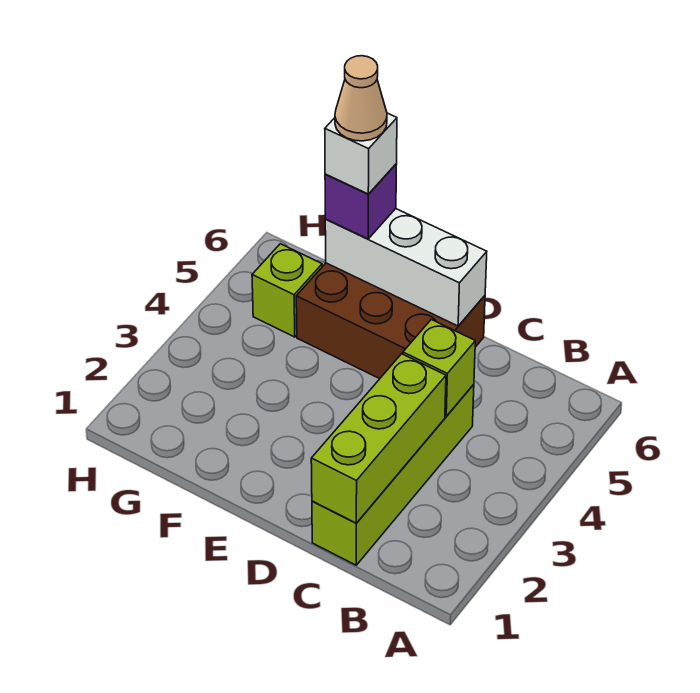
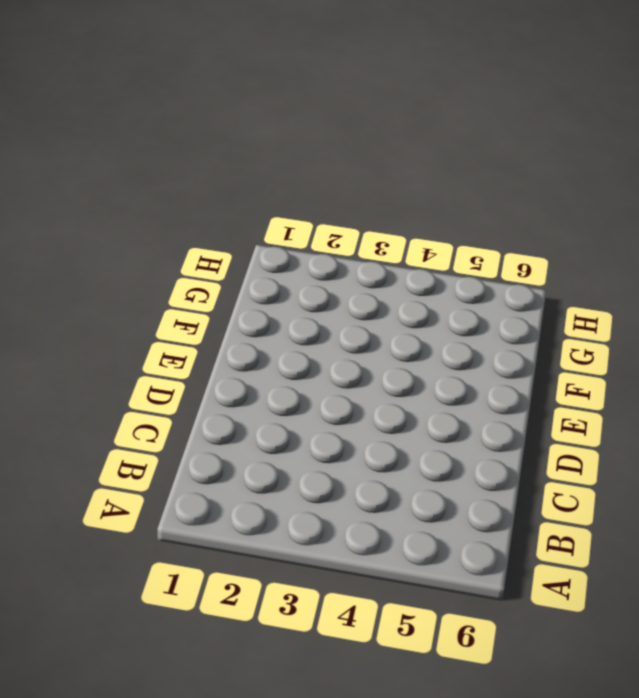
none -> lime 1x4 brick [312,384,474,565]
none -> brown 2x3 brick [296,263,485,379]

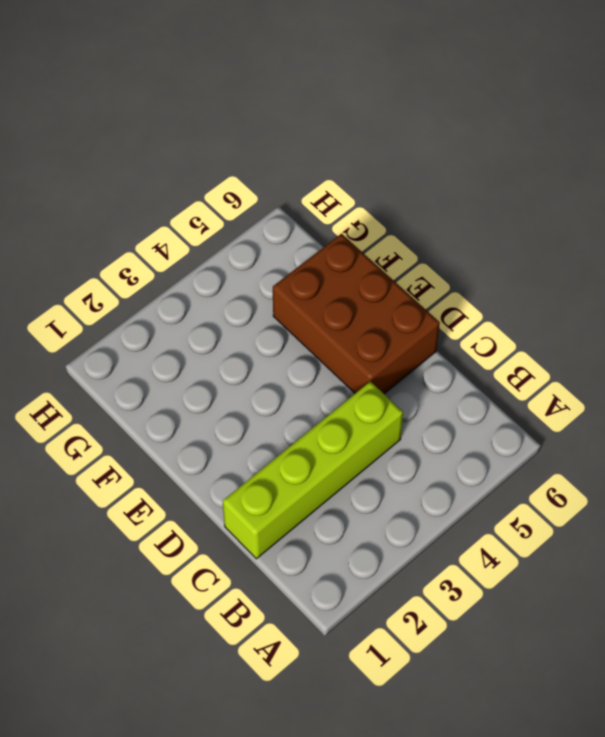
none -> lime 1x1 brick [252,244,322,337]
none -> lime 1x3 brick [311,354,446,523]

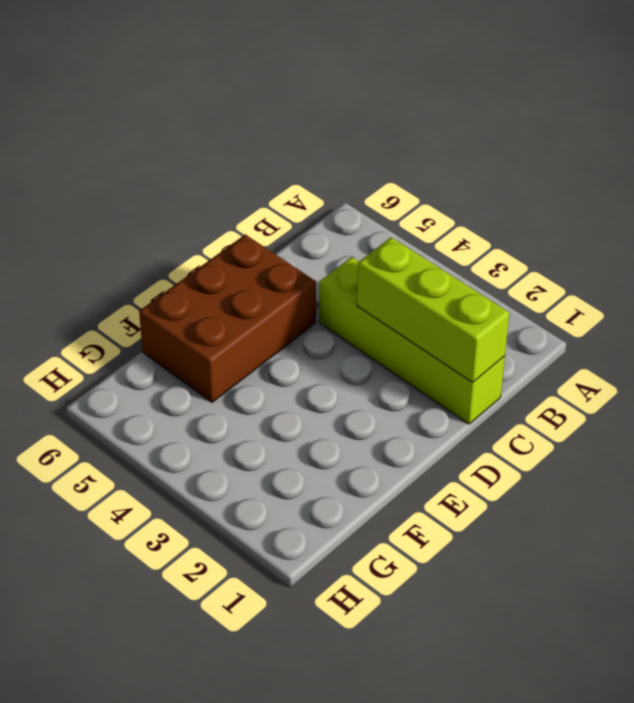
none -> lime 1x1 brick [252,244,322,337]
none -> lime 1x1 brick [403,320,475,416]

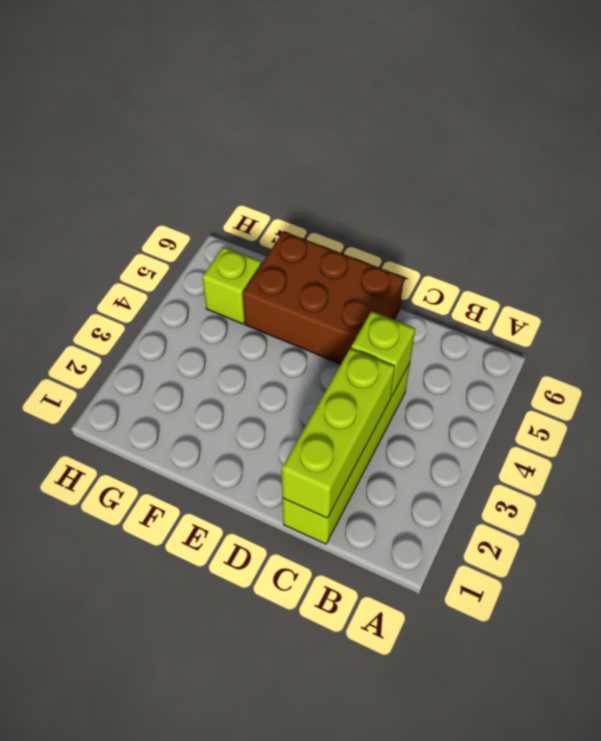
none -> white 1x3 brick [325,209,487,326]
none -> purple 1x1 brick [325,164,397,239]

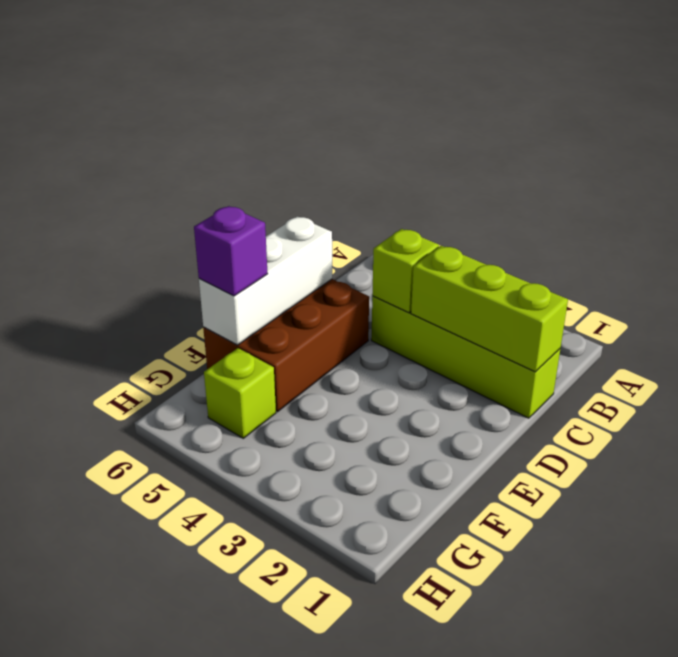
none -> white 1x1 brick [325,113,397,194]
none -> tan 1x1 cone [335,56,387,141]

